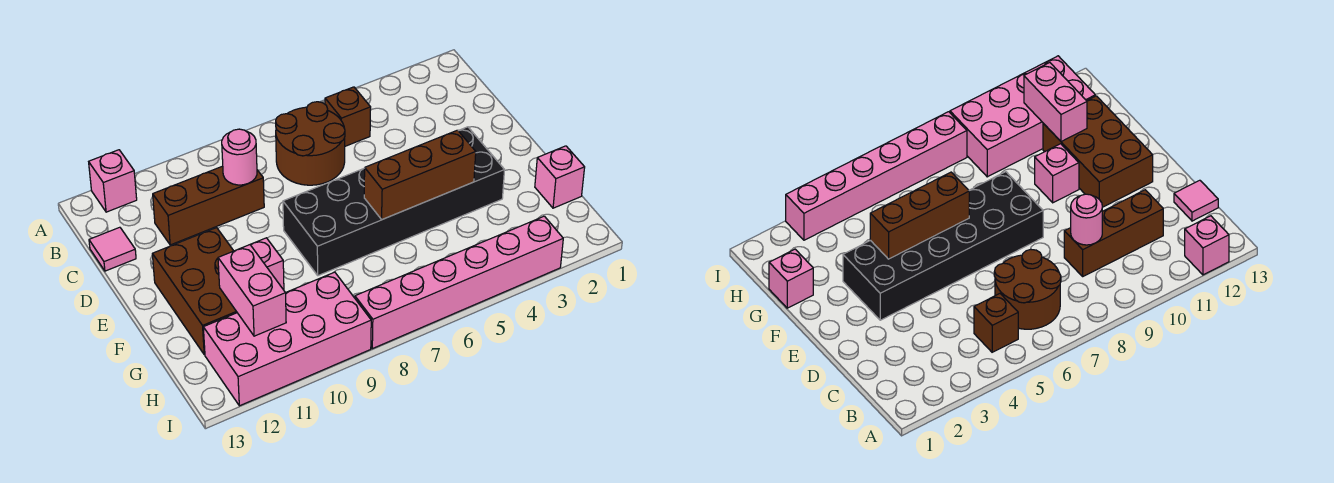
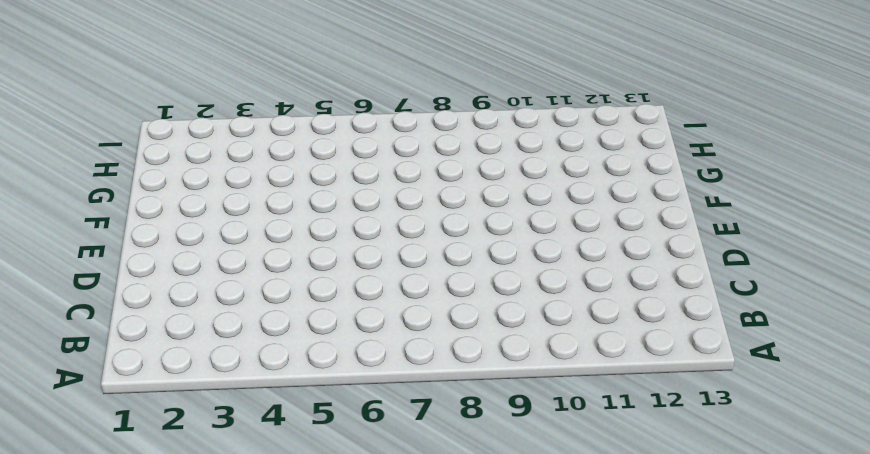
none -> pink 1x1 brick [89,150,137,212]
none -> brown 1x1 brick [325,87,371,146]
none -> brown 2x2 round brick [276,102,345,185]

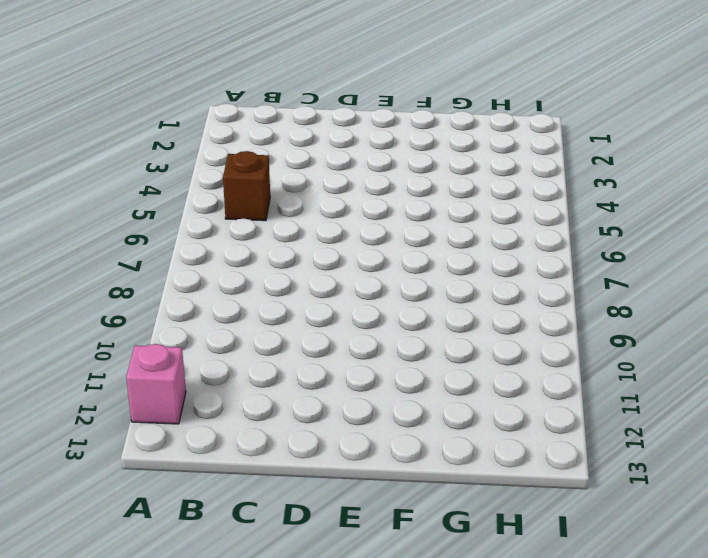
none -> brown 2x2 round brick [276,102,345,185]
none -> brown 1x3 brick [153,166,264,245]
none -> pink 1x1 tile [89,227,136,271]

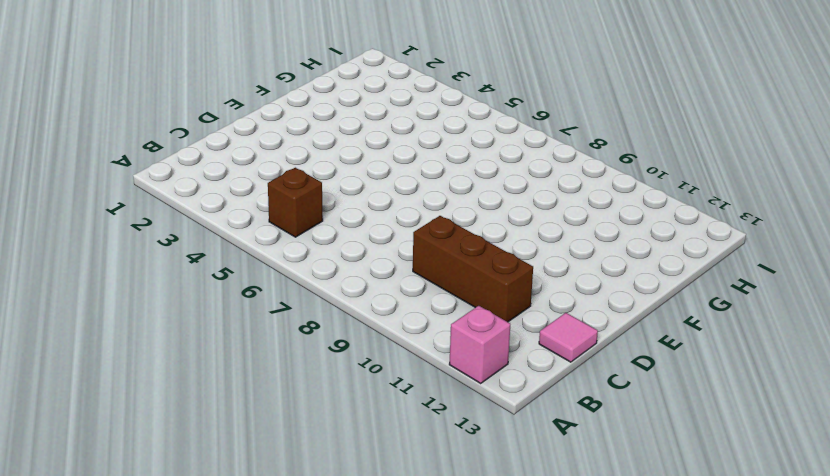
none -> brown 2x2 round brick [276,102,345,185]
none -> black 2x6 brick [283,127,505,276]
none -> brown 2x3 brick [152,228,237,355]

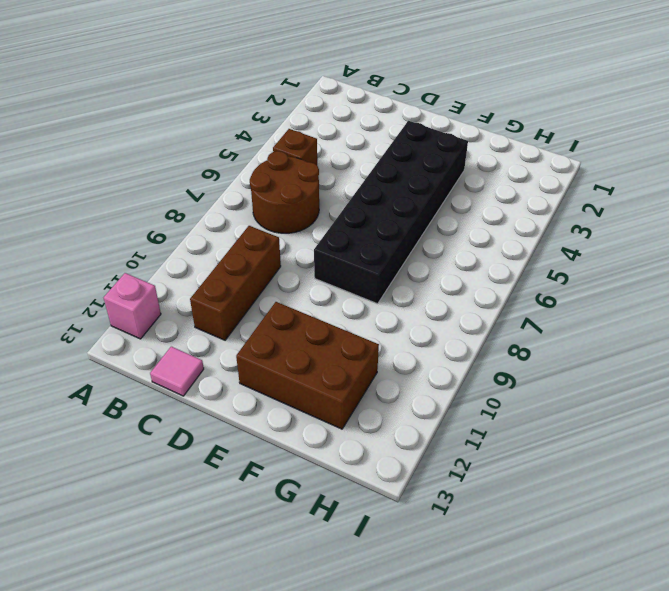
none -> pink 1x1 brick [250,238,284,290]
none -> pink 1x1 brick [535,146,585,208]
none -> pink 2x4 brick [203,272,371,406]

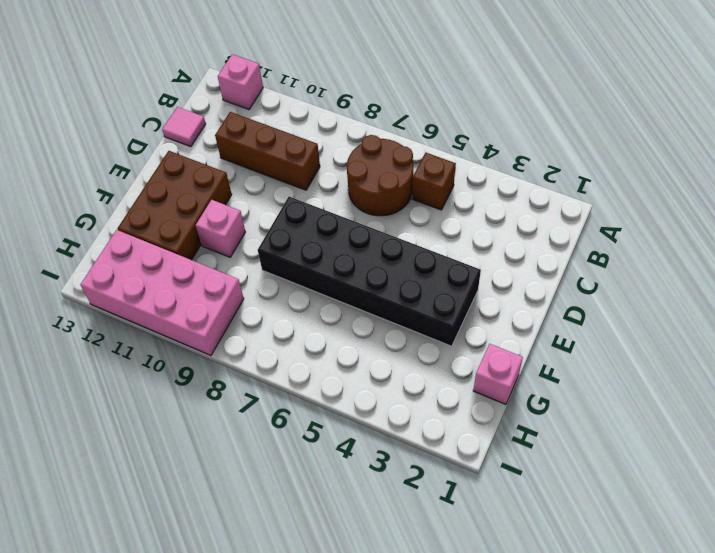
none -> pink 1x6 brick [355,216,563,349]
none -> pink 1x1 round brick [222,129,257,185]
none -> brown 1x3 brick [364,130,476,220]

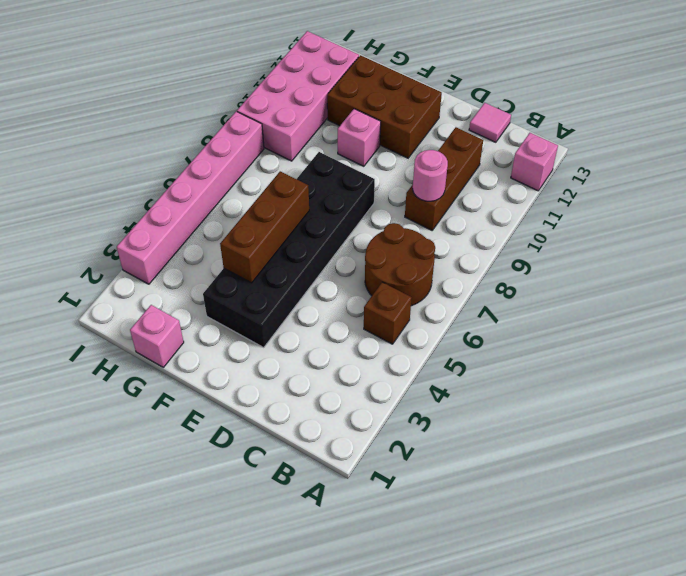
none -> pink 1x2 brick [218,245,286,336]

